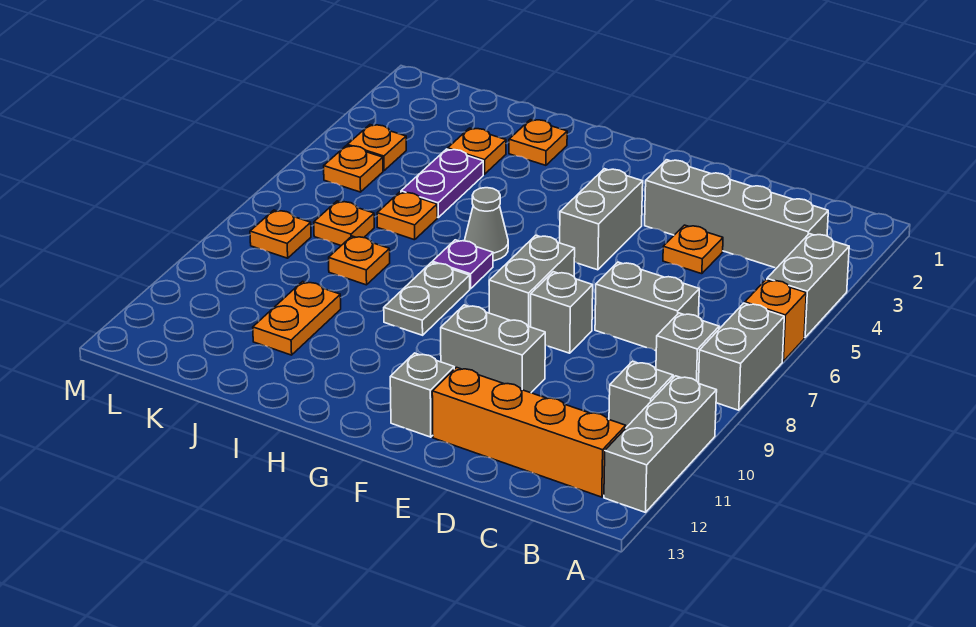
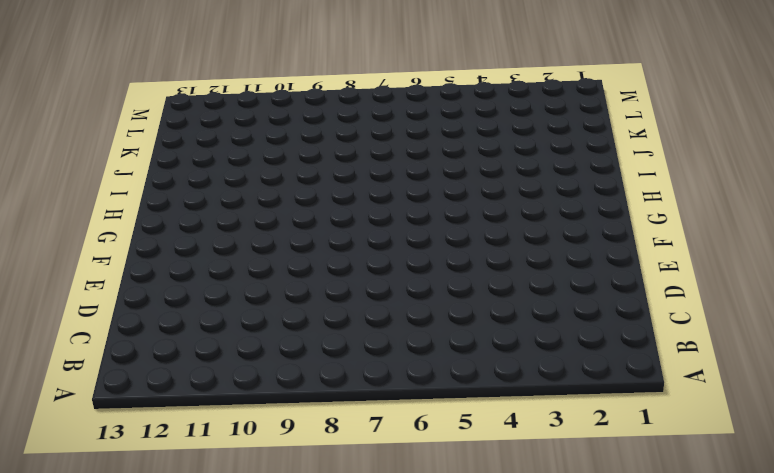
none -> grey 1x2 brick [767,234,849,338]
none -> orange 1x1 brick [745,280,806,361]
none -> grey 1x2 brick [699,303,784,410]

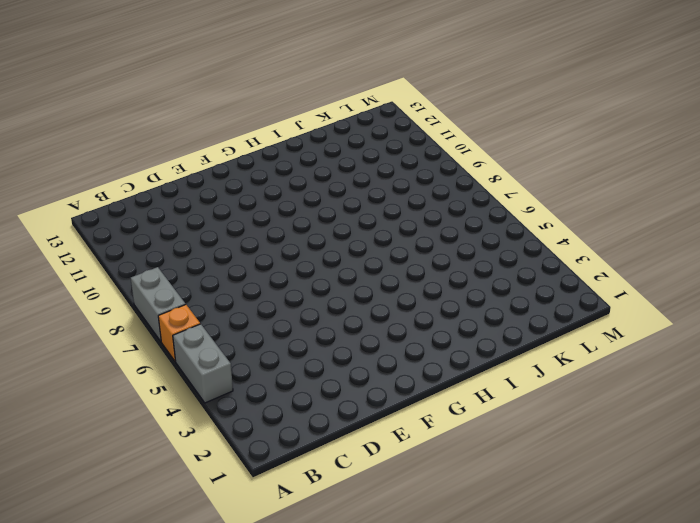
none -> grey 1x3 brick [604,376,717,512]
none -> grey 1x4 brick [645,160,828,268]
none -> grey 1x1 brick [656,313,719,383]

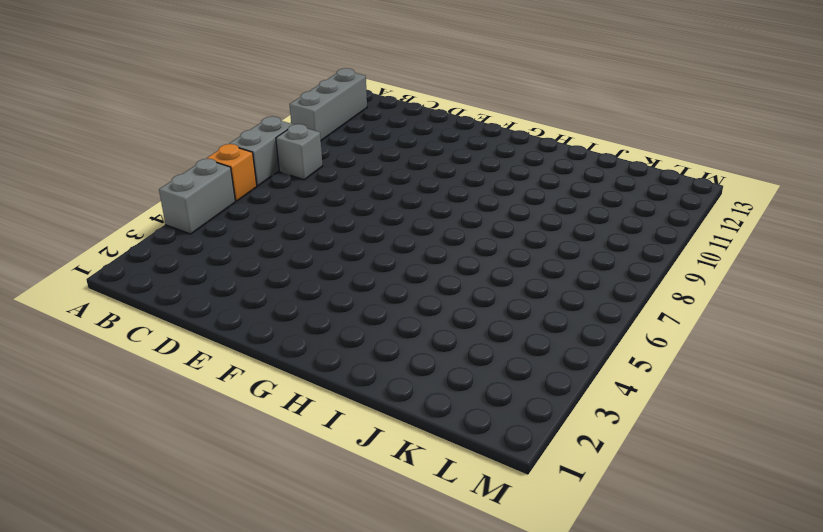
none -> grey 1x4 brick [645,160,828,268]
none -> grey 1x1 brick [609,361,673,427]
none -> orange 1x4 brick [432,367,626,497]

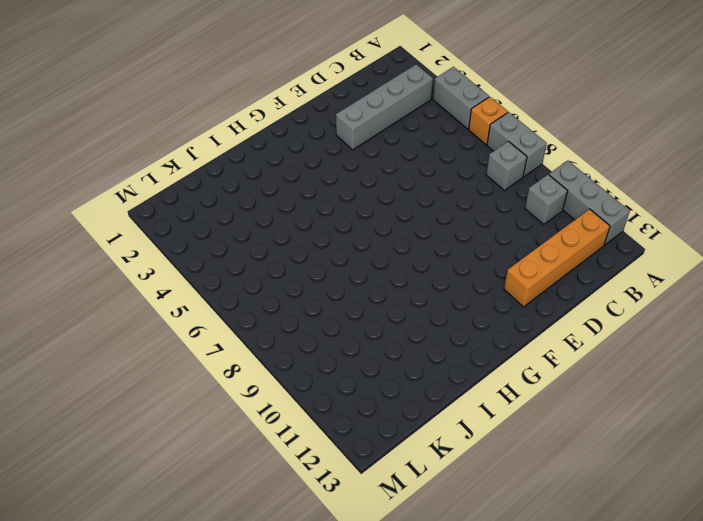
none -> grey 1x2 brick [595,262,699,351]
none -> orange 1x1 plate [663,225,723,274]
none -> grey 1x1 brick [531,272,593,353]

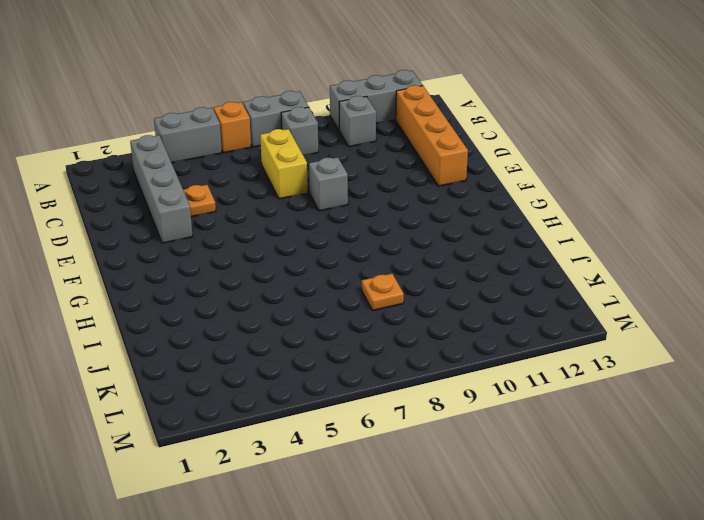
yellow 1x2 brick [260,129,308,199] -> grey 1x2 brick [595,262,699,351]
none -> grey 1x2 brick [441,305,545,393]
none -> grey 1x2 brick [560,169,643,270]
none -> grey 1x2 brick [489,235,575,327]

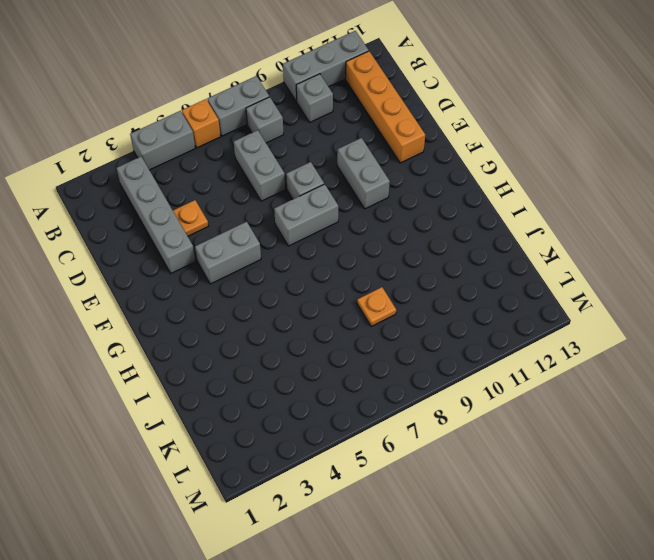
none -> grey 1x1 brick [390,353,454,437]
none -> grey 1x1 cone [465,188,508,261]
none -> purple 1x1 plate [432,240,493,289]

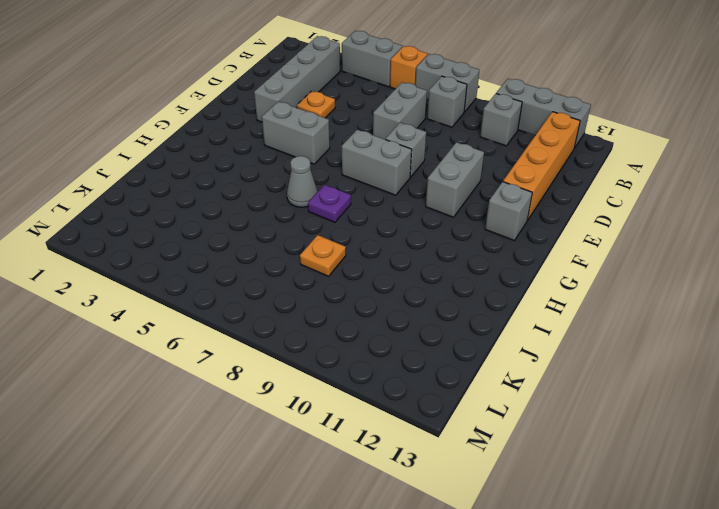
none -> grey 1x2 plate [384,262,470,335]
none -> orange 1x1 plate [509,120,567,165]
none -> orange 1x1 plate [448,128,506,174]

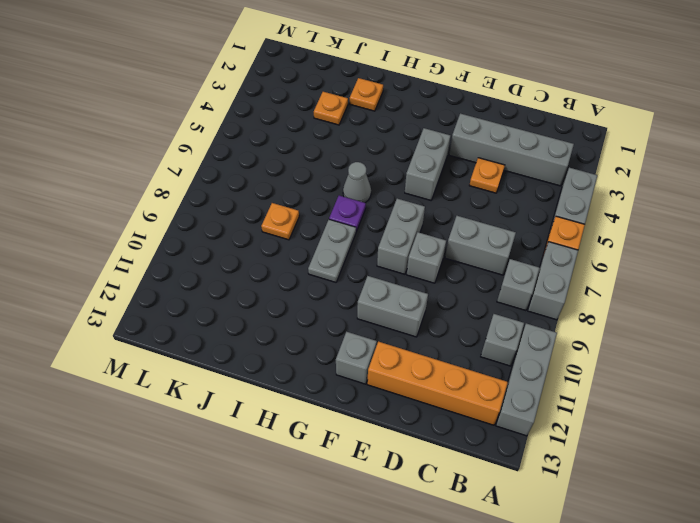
none -> purple 1x2 plate [401,149,483,217]
none -> orange 1x1 plate [377,192,437,240]
none -> orange 1x2 plate [253,281,341,355]

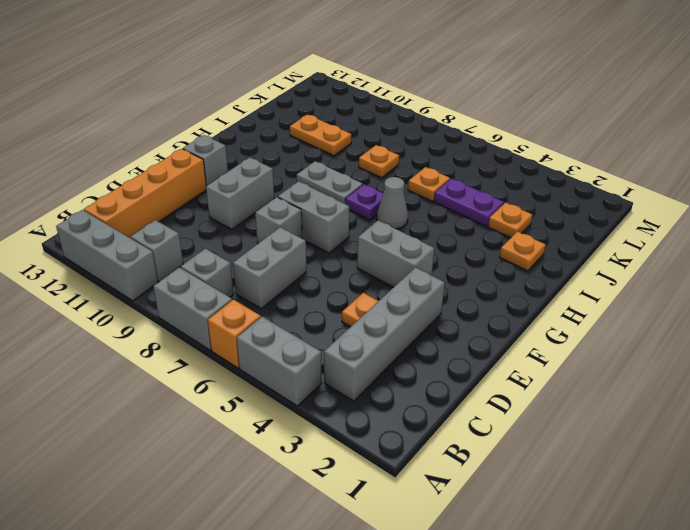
none -> orange 1x1 plate [314,201,374,245]
none -> orange 1x1 plate [347,125,406,171]
none -> orange 1x1 plate [324,146,383,192]

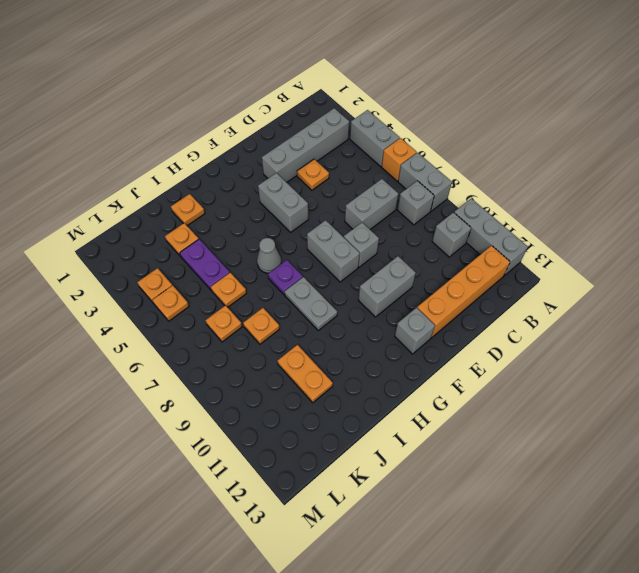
none -> orange 1x1 plate [250,210,311,258]

